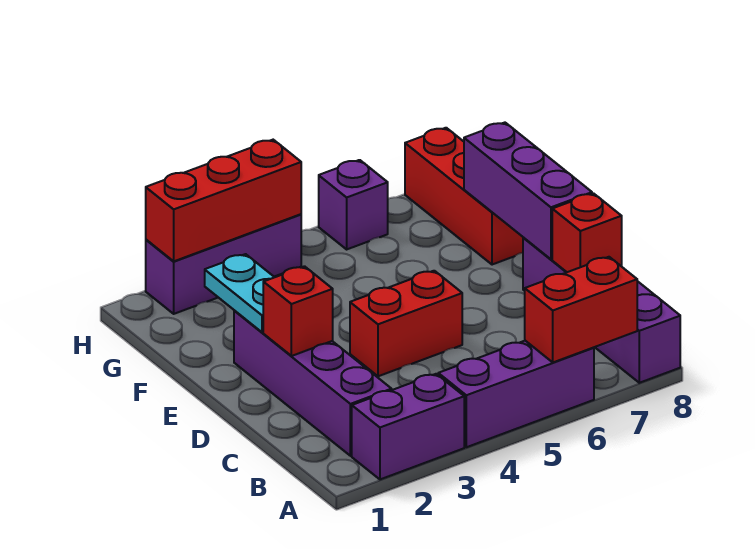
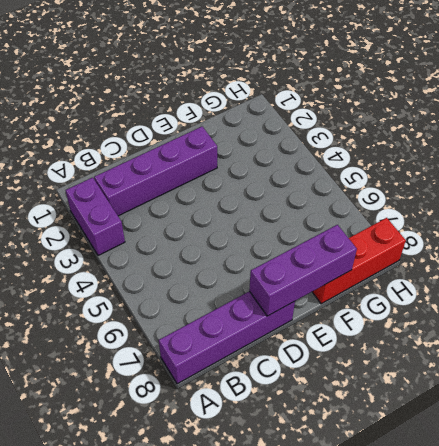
none -> purple 1x3 brick [438,341,594,447]
none -> red 1x2 brick [350,271,462,376]
none -> purple 1x3 brick [146,214,301,314]

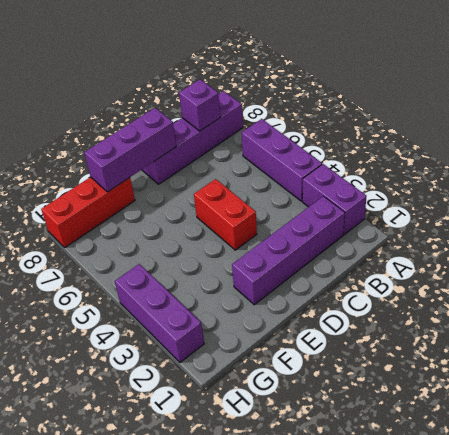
purple 1x1 brick [179,79,220,131] -> purple 1x1 brick moved to [319,160,388,249]
none -> red 1x2 brick [525,257,637,362]
none -> red 1x1 brick [552,193,622,272]
none -> red 1x1 brick [263,266,333,356]

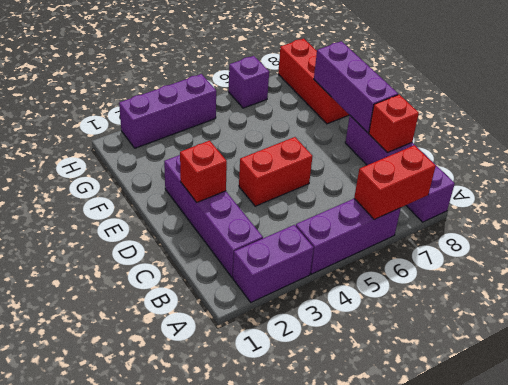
none -> cyan 1x2 plate [205,254,274,332]
none -> red 1x3 brick [146,140,301,261]

